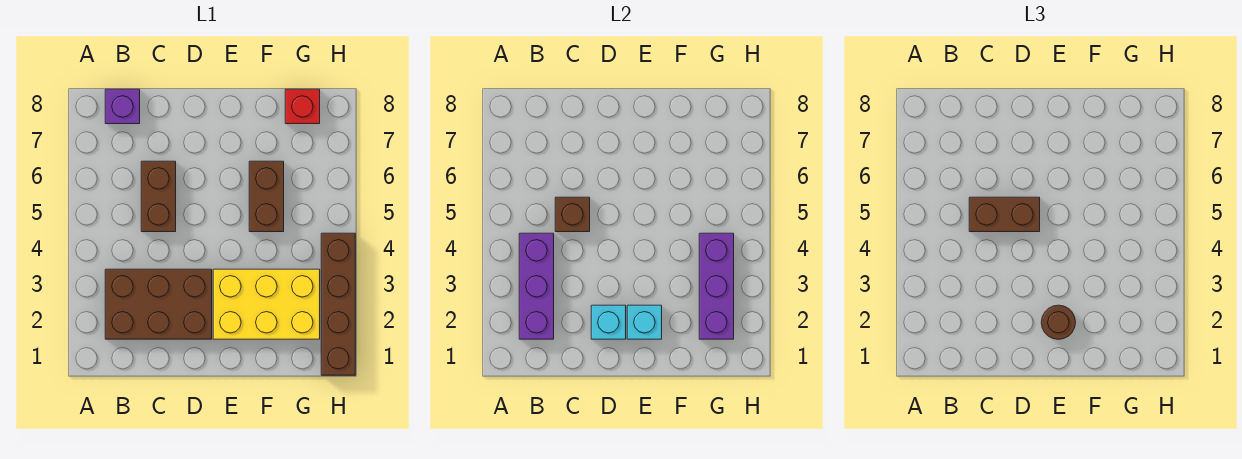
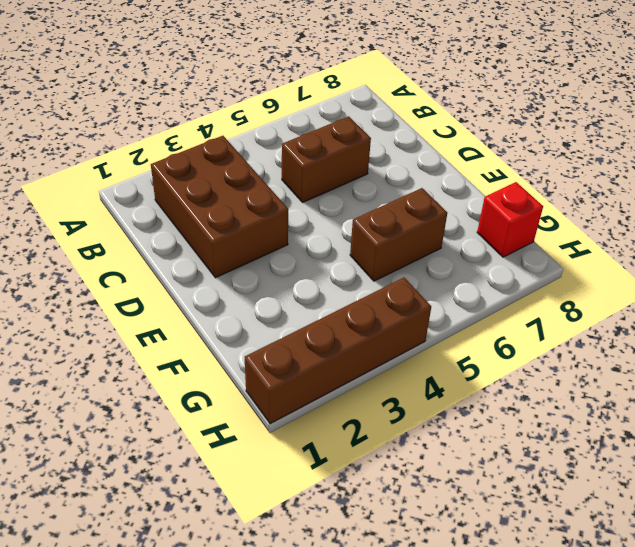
none -> purple 1x1 brick [105,89,140,124]
none -> yellow 2x3 brick [213,269,320,339]
none -> purple 1x3 brick [519,233,554,339]

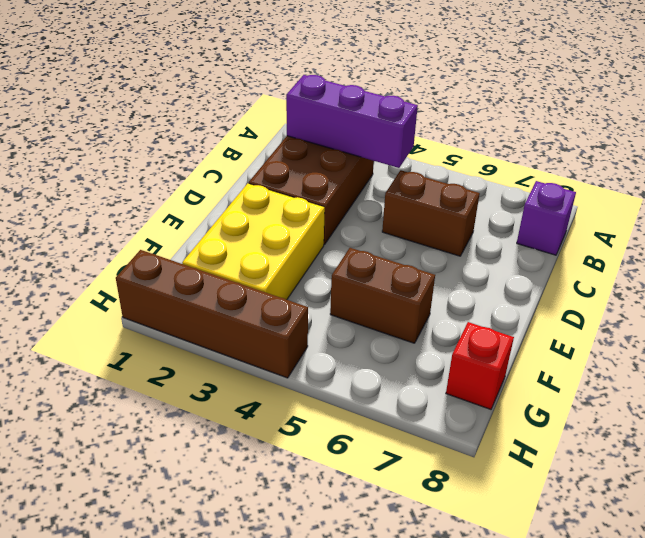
none -> brown 1x1 brick [555,197,590,232]
none -> cyan 1x1 brick [591,305,626,339]
none -> cyan 1x1 brick [627,305,662,339]

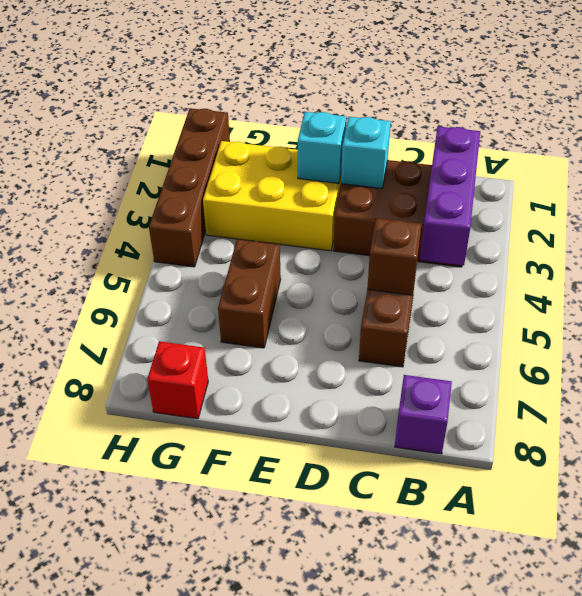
none -> purple 1x3 brick [699,233,734,339]
none -> brown 1x2 brick [969,197,1040,232]
none -> brown 1x1 round brick [1041,305,1076,339]

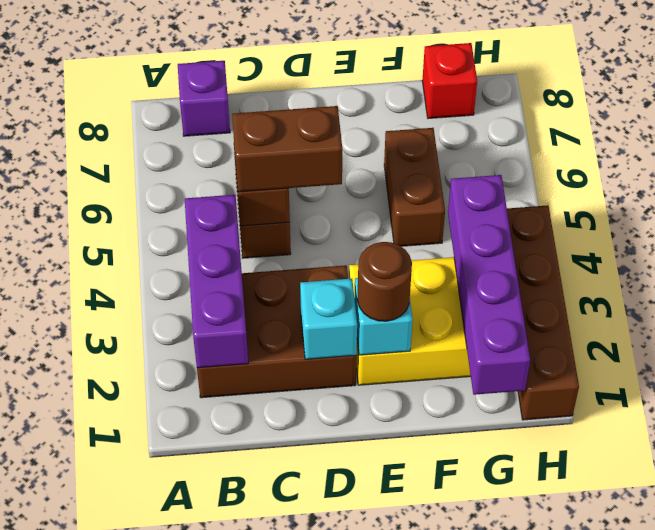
purple 1x4 brick [448,175,530,395] -> purple 1x3 brick [699,233,734,339]

